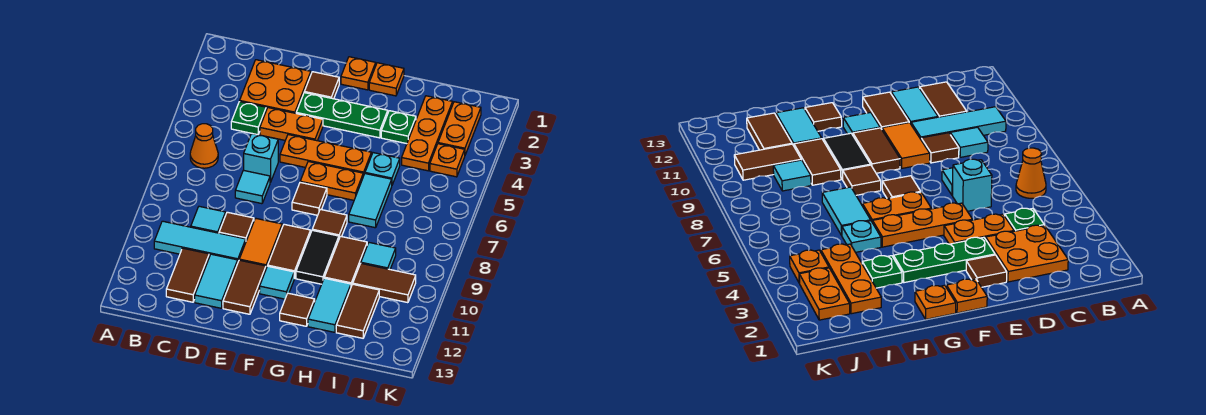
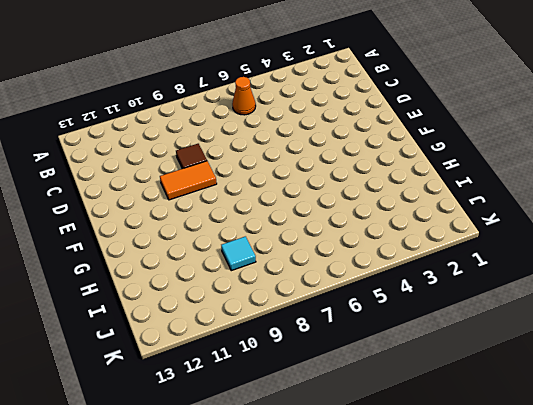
none -> cyan 1x3 tile [154,221,246,261]
none -> orange 2x2 plate [240,60,311,113]
none -> green 1x1 plate [231,102,266,135]
none -> cyan 1x1 tile [191,206,226,233]

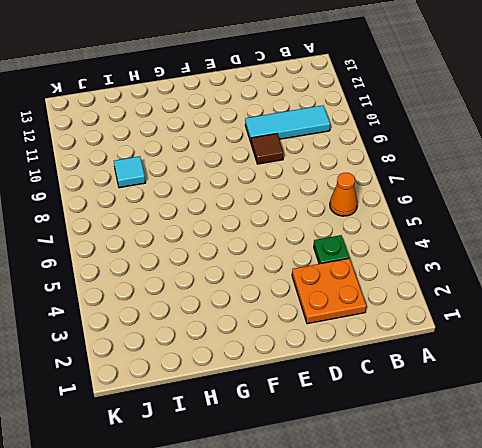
none -> cyan 1x1 tile [191,206,226,233]
none -> brown 1x2 tile [166,248,209,302]
none -> orange 1x2 plate [260,108,323,141]
none -> cyan 1x1 brick [244,134,278,182]

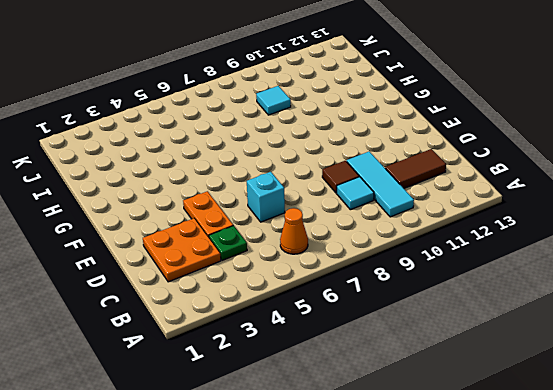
none -> cyan 1x1 tile [235,170,270,204]
none -> cyan 1x2 tile [195,254,238,308]
none -> brown 1x1 tile [304,72,339,99]
none -> green 1x3 plate [296,93,388,138]

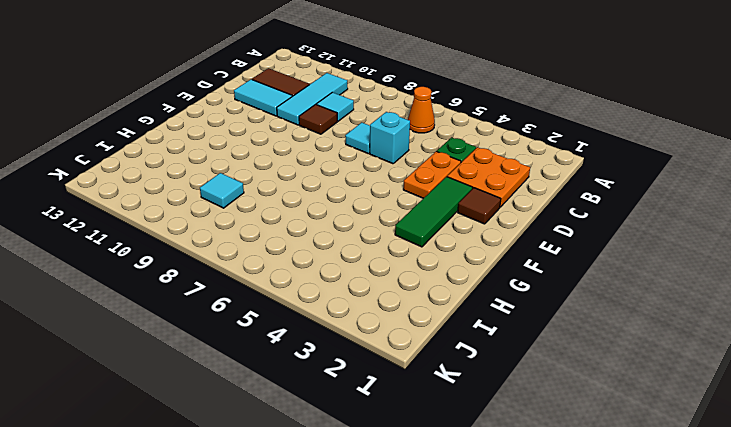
green 1x3 tile [395,177,473,247] -> green 1x3 plate [296,93,388,138]
none -> orange 1x3 plate [280,135,371,176]
none -> orange 1x2 tile [239,218,282,268]
none -> brown 1x2 tile [223,260,266,314]
none -> orange 1x1 plate [341,57,376,90]

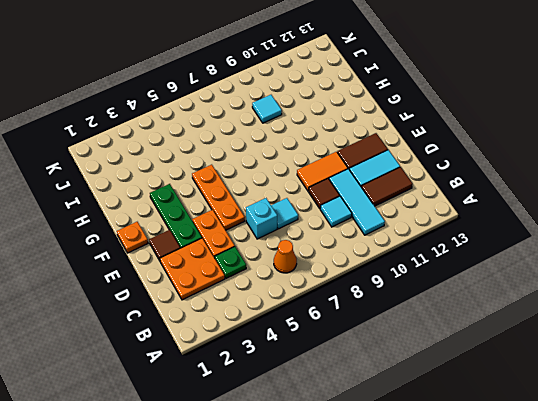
none -> orange 1x2 plate [300,162,363,200]
none -> brown 1x1 tile [292,183,327,215]
none -> brown 1x2 tile [268,224,311,278]
none -> cyan 1x1 tile [260,266,294,299]

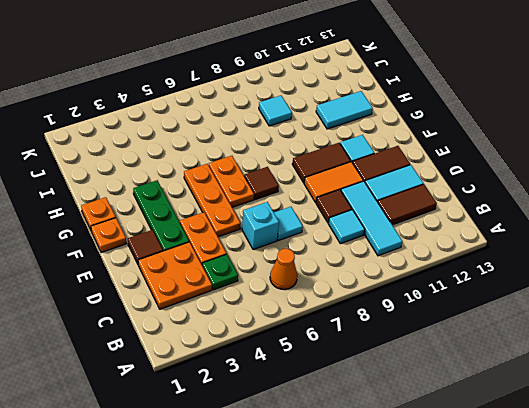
none -> brown 1x1 tile [312,209,347,238]
none -> black 1x2 tile [296,230,339,284]
none -> brown 1x1 tile [280,293,315,326]
none -> green 1x1 plate [381,111,416,144]

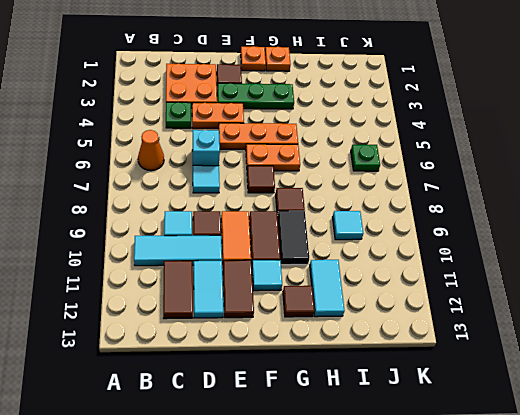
green 1x1 plate [351,145,380,171] -> green 1x1 plate moved to [381,111,416,144]
none -> cyan 1x1 plate [365,153,400,185]
none -> cyan 1x2 tile [349,174,392,228]
none -> brown 1x2 tile [324,236,367,286]
none -> orange 1x3 plate [402,96,453,171]

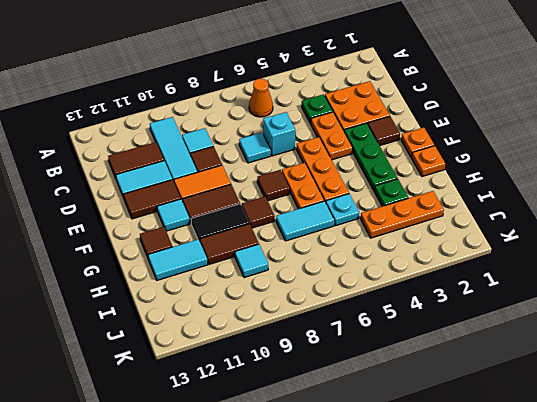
none -> brown 1x2 tile [353,263,416,303]
none -> brown 1x2 tile [336,284,379,338]
none -> orange 1x2 plate [438,102,481,155]
none -> orange 1x1 plate [430,144,465,177]

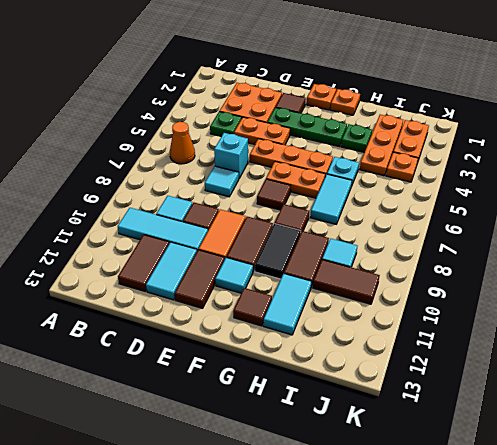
none -> brown 1x2 tile [336,284,379,338]

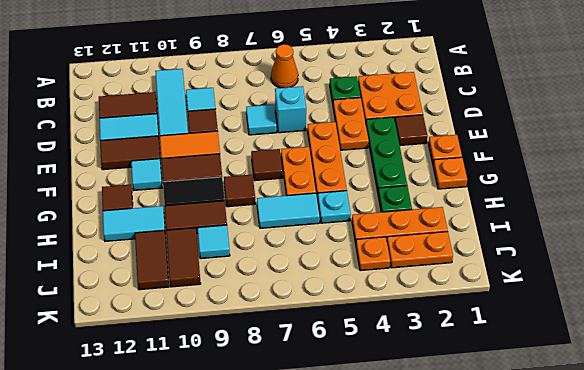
brown 1x2 tile [135,230,169,290] -> brown 1x2 tile turned to [336,284,379,338]

